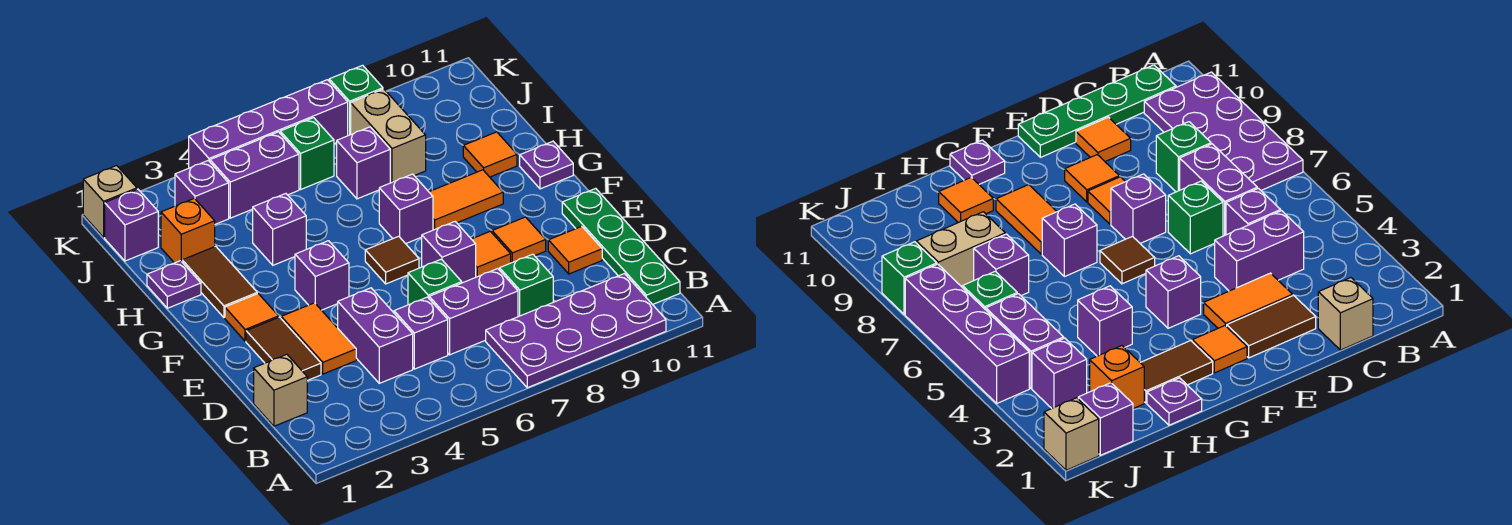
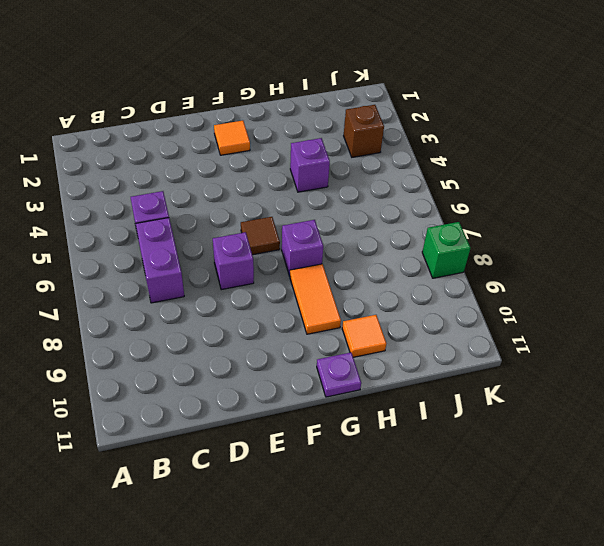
brown 1x1 brick [344,105,384,157] -> purple 1x1 brick [175,161,229,224]
none -> purple 2x4 plate [486,274,666,388]
none -> green 1x4 plate [562,188,680,305]
none -> tan 1x1 brick [254,354,307,426]
none -> purple 1x2 brick [338,288,413,383]

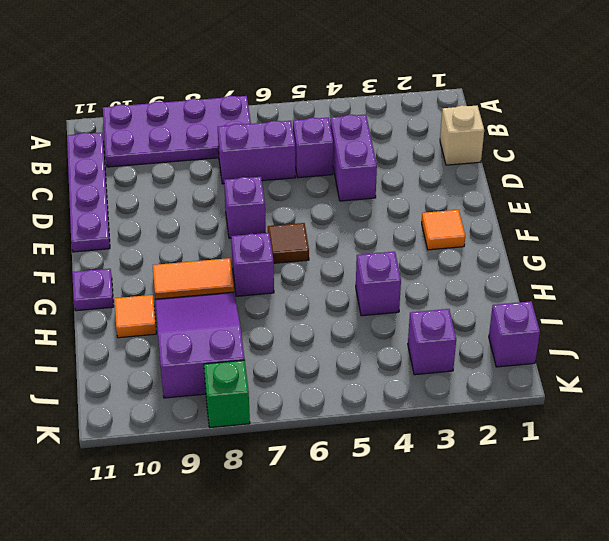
purple 1x4 plate [67,132,110,252] -> green 1x4 plate [562,188,680,305]
purple 2x3 slope [155,292,245,398] -> tan 1x2 brick [351,89,426,183]
none -> green 1x1 brick [500,254,553,317]
none -> brown 1x2 tile [246,317,321,381]
none -> orange 1x2 tile [281,303,356,374]
none -> green 1x1 brick [408,259,462,305]

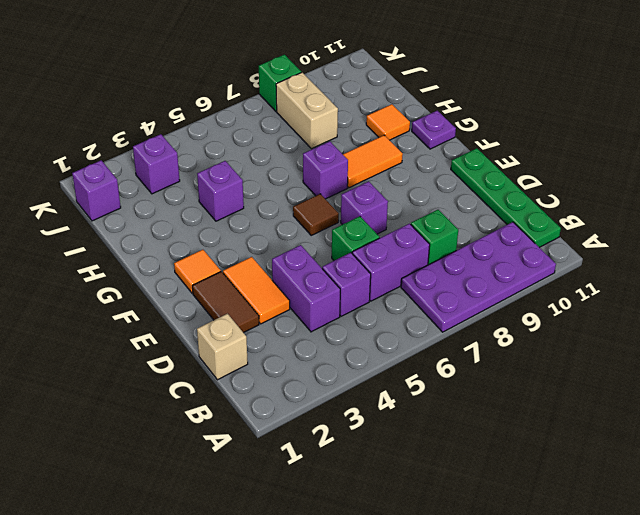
none -> orange 1x1 tile [548,226,602,274]
none -> orange 1x1 tile [472,231,511,277]
none -> orange 1x1 tile [492,217,546,263]
none -> purple 1x1 brick [295,241,349,310]

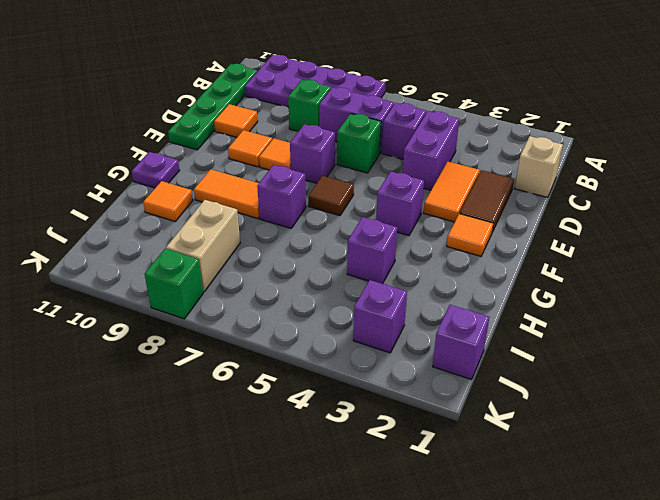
none -> brown 1x2 tile [182,246,257,317]
none -> purple 1x1 plate [147,261,201,308]
none -> orange 1x1 brick [161,198,215,263]
none -> purple 1x1 brick [337,127,390,199]

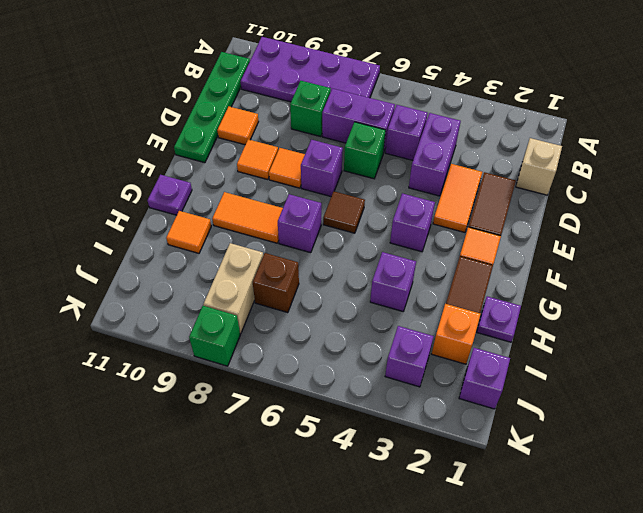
brown 1x1 brick [253,253,299,313] -> purple 1x1 brick [337,127,390,199]
none -> purple 1x2 brick [210,132,299,218]
none -> green 1x1 brick [280,118,334,189]
none -> tan 1x1 brick [83,165,137,237]
none -> purple 1x4 brick [189,80,348,168]

